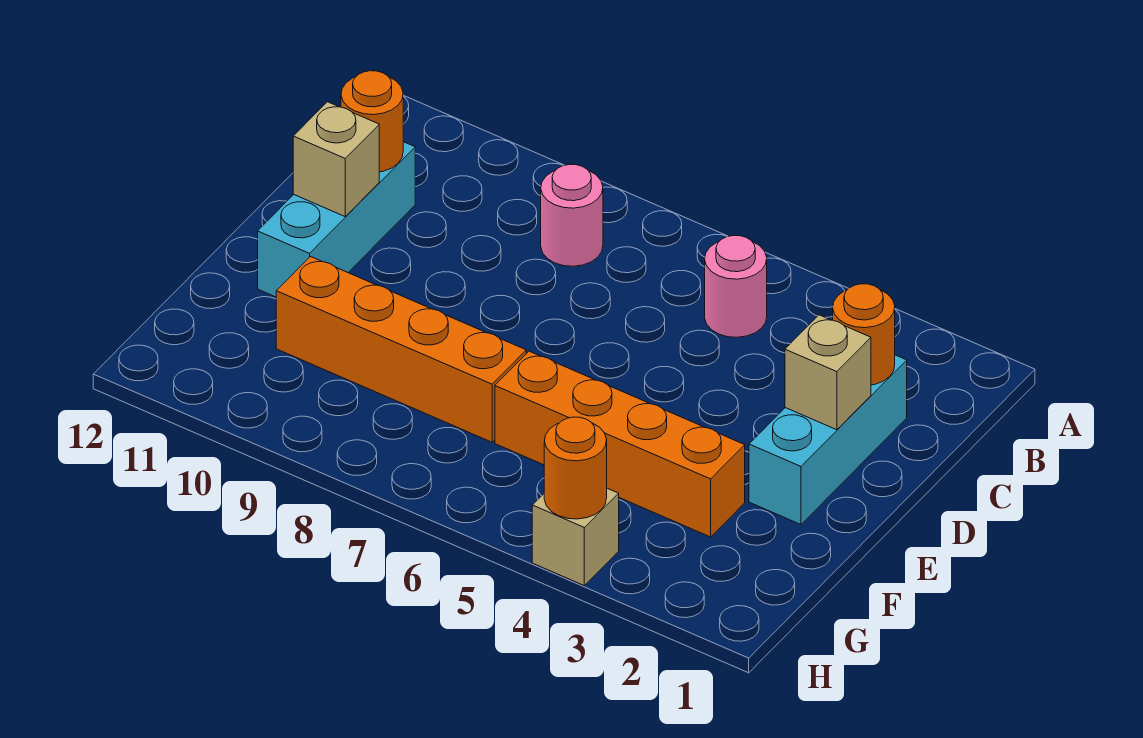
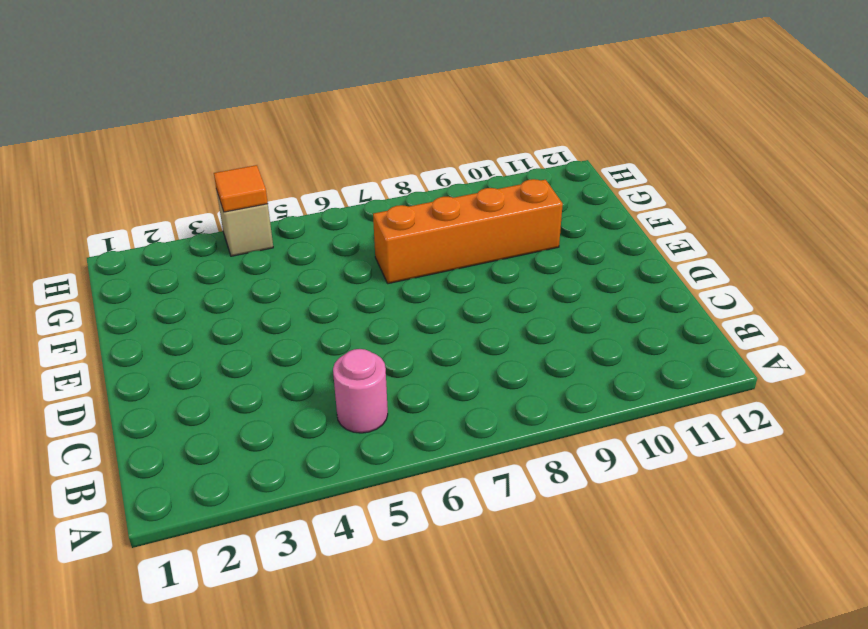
orange 1x1 tile [214,165,268,212] -> orange 1x1 round brick [544,417,607,519]
none -> pink 1x1 round brick [541,164,603,266]
none -> cyan 1x3 brick [749,355,907,525]
none -> cyan 1x3 brick [258,142,415,297]

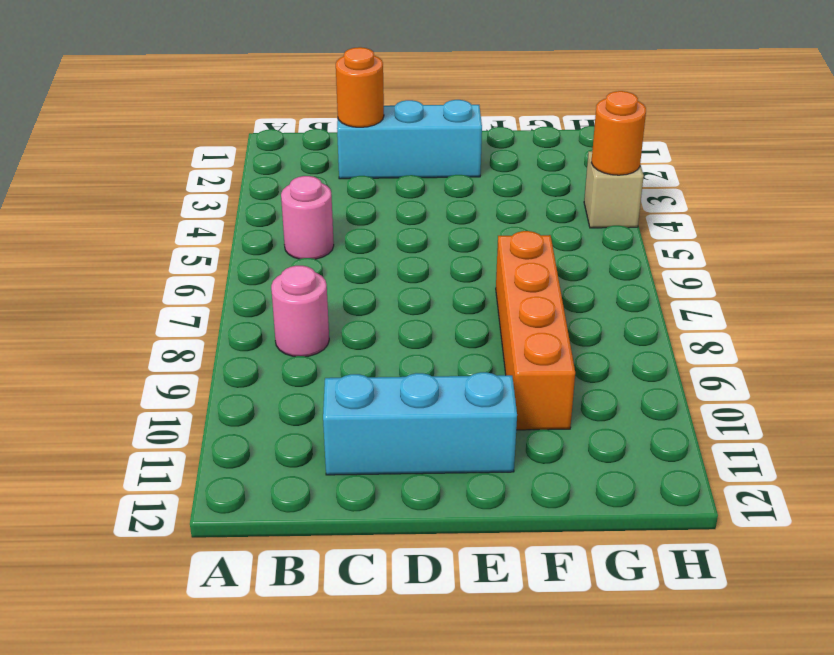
none -> orange 1x4 brick [495,351,745,537]
none -> orange 1x1 round brick [341,71,403,172]
none -> tan 1x1 brick [785,315,871,430]

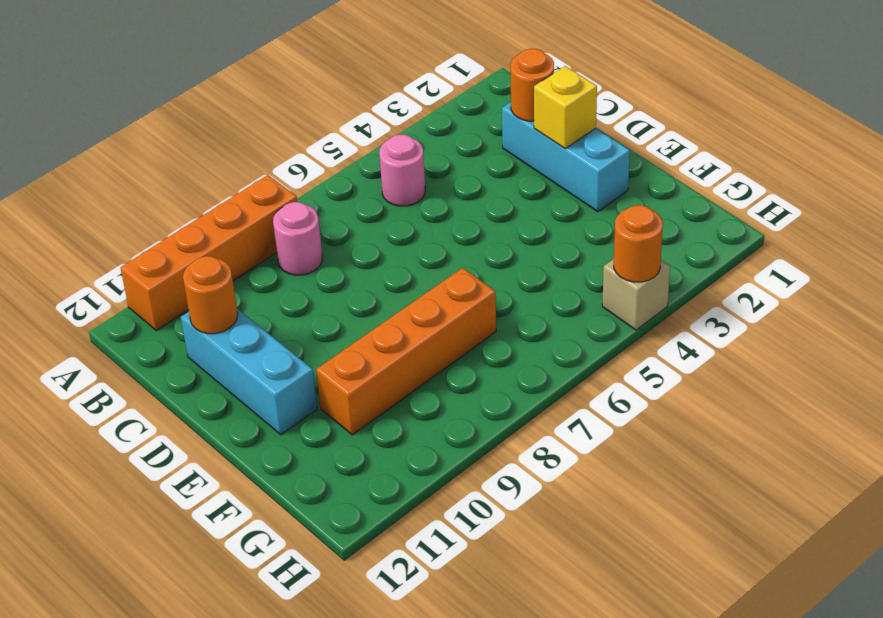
orange 1x4 brick [121,175,297,331] -> orange 1x4 brick moved to [495,351,745,537]
yellow 1x1 brick [534,66,597,148] -> tan 1x1 brick [785,315,871,430]
none -> tan 1x1 brick [293,102,379,216]

